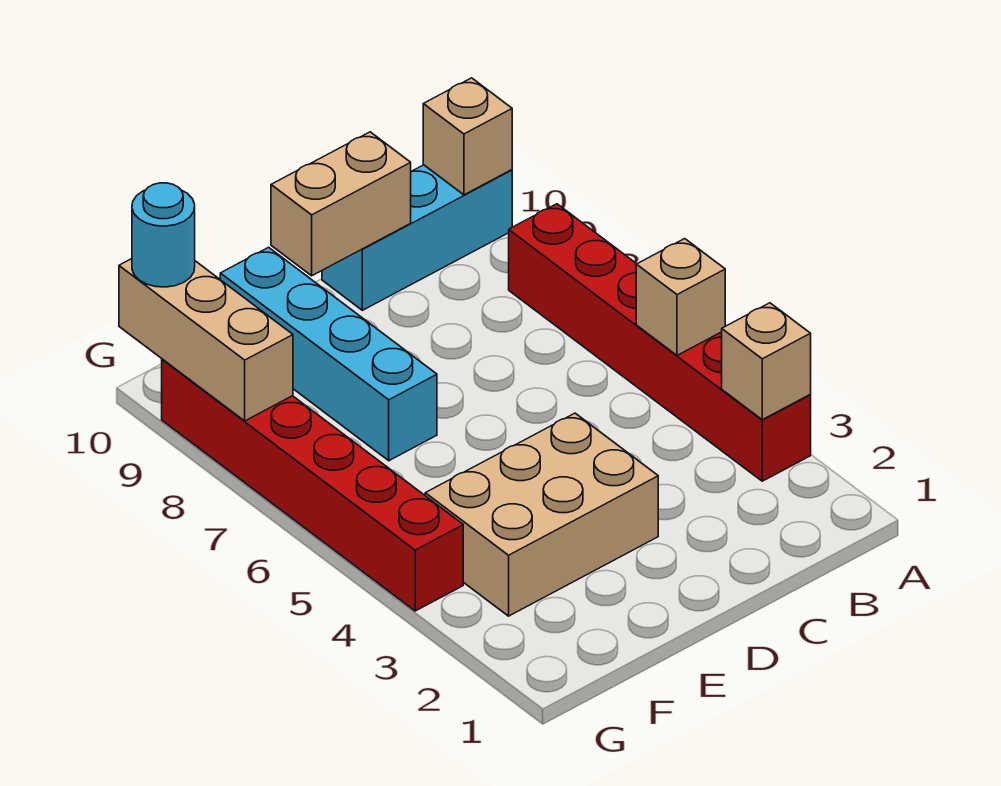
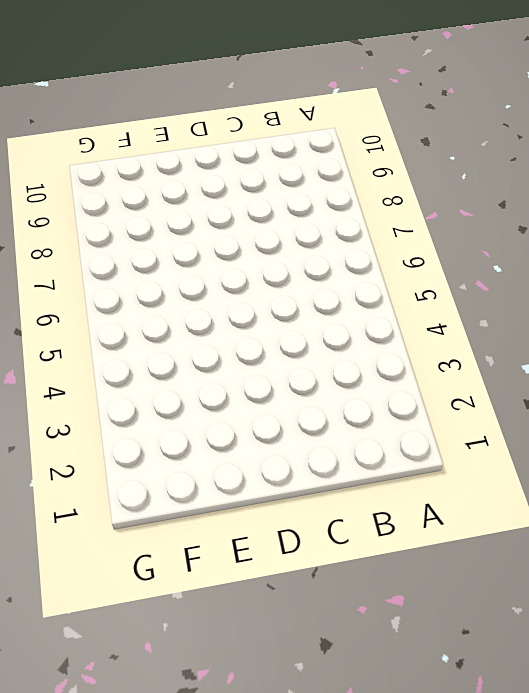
none -> red 1x6 brick [509,204,811,481]
none -> cyan 1x3 brick [322,165,512,310]

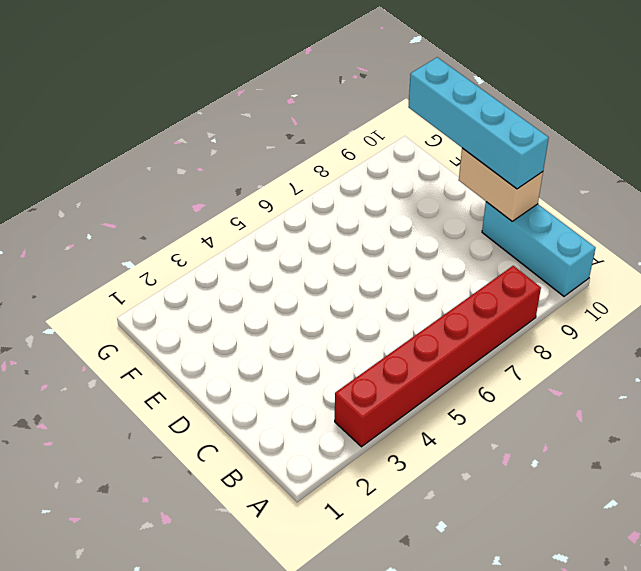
cyan 1x4 brick [408,57,549,189] -> cyan 1x4 brick turned to [220,247,437,461]
none -> tan 2x3 brick [425,413,658,616]
none -> red 1x6 brick [162,359,463,611]

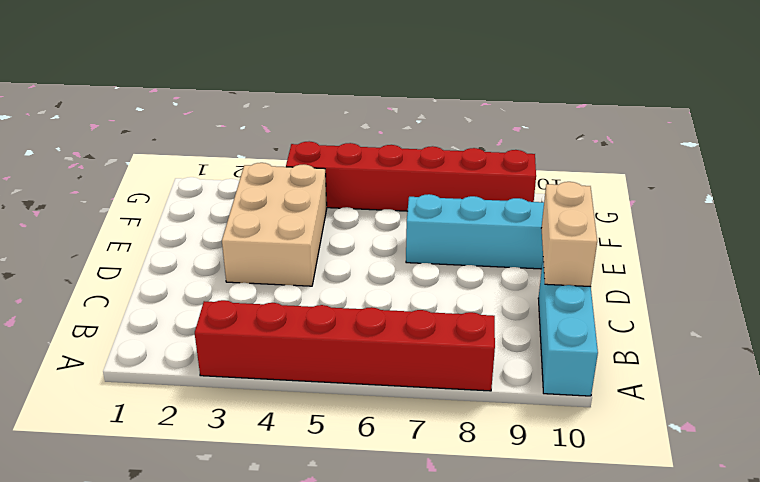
none -> tan 1x1 brick [722,303,811,420]
none -> tan 1x1 brick [636,239,725,355]

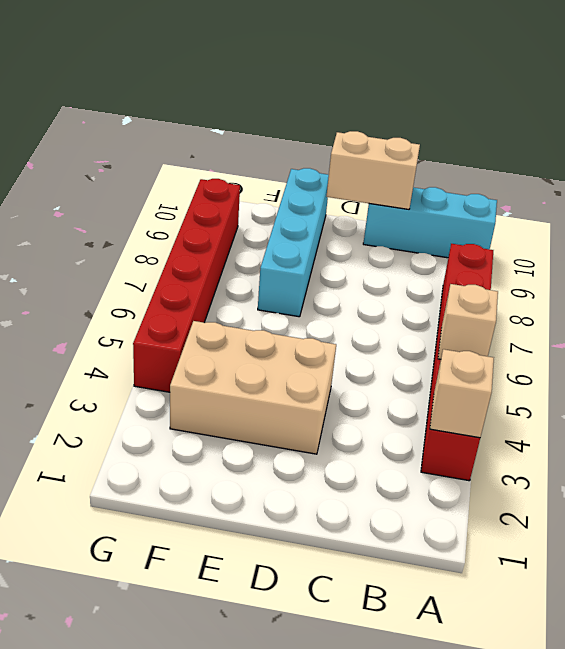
none -> tan 1x1 brick [423,78,512,195]
none -> tan 1x3 brick [119,259,293,421]

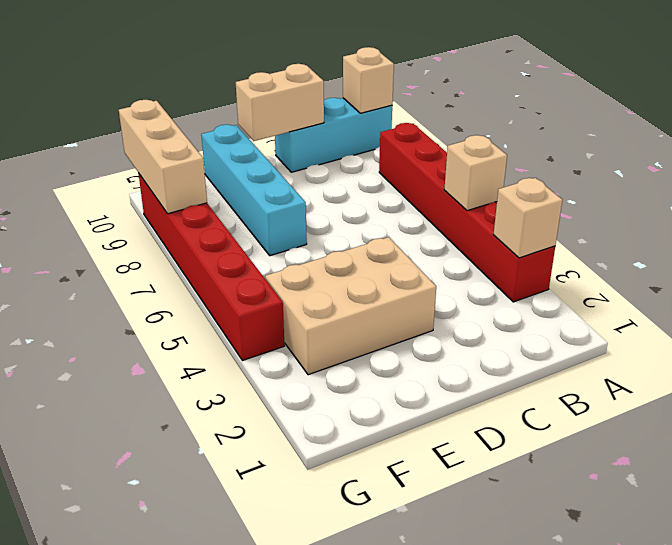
none -> cyan 1x1 round brick [132,183,195,287]

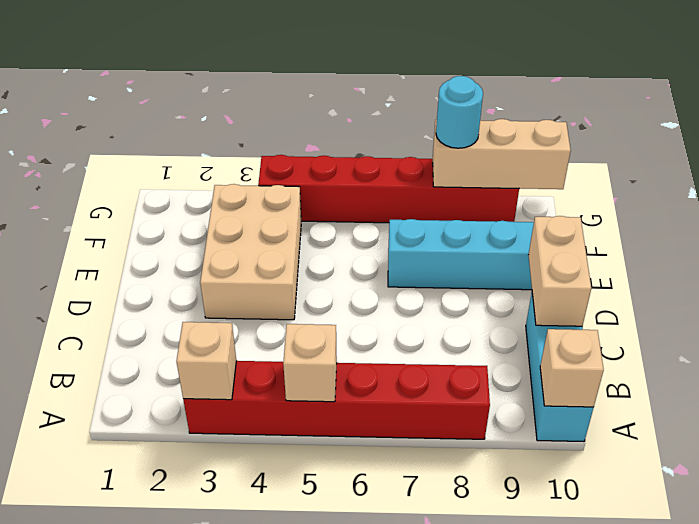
cyan 1x1 round brick [436,76,483,148] -> cyan 1x1 round brick moved to [132,183,195,287]

